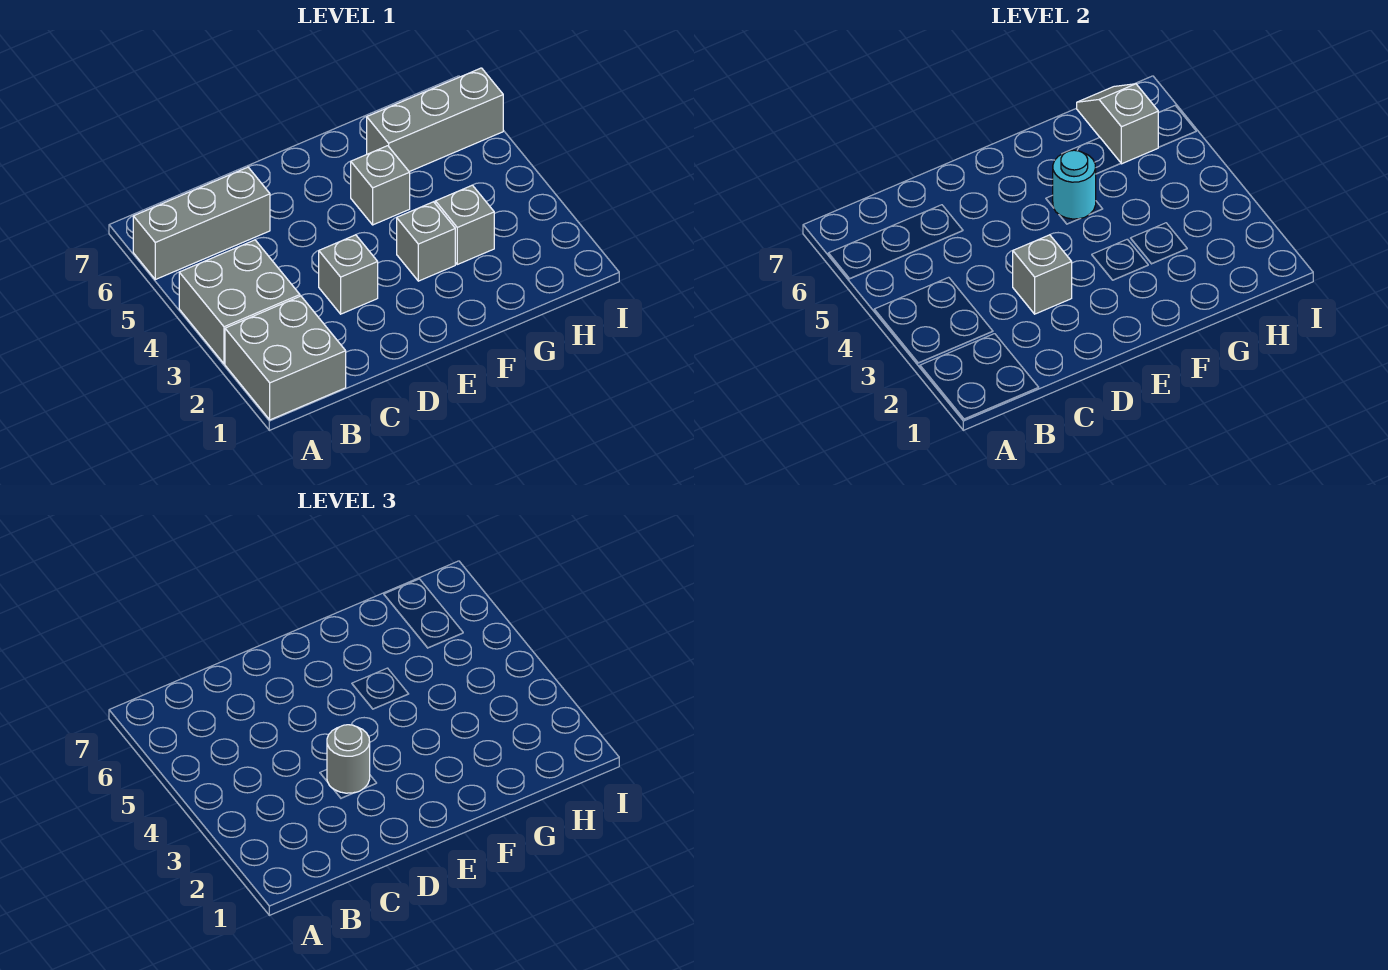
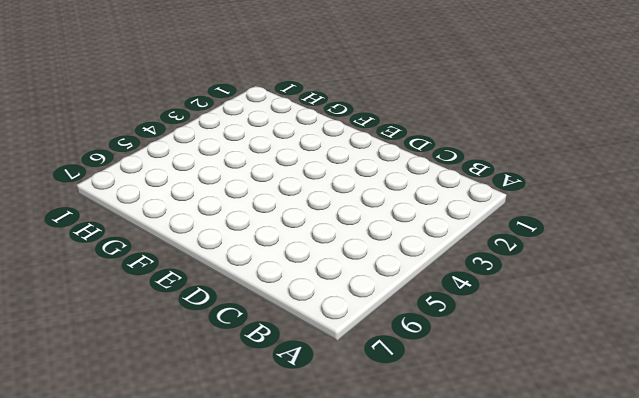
none -> grey 2x2 brick [225,296,346,420]
none -> grey 2x2 brick [179,240,300,364]
none -> grey 1x3 brick [133,167,270,279]

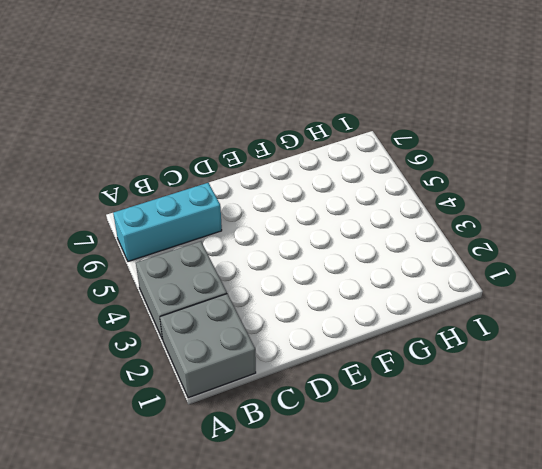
cyan 1x3 brick [113,183,222,262] -> grey 1x3 brick [133,167,270,279]
none -> grey 1x1 brick [319,235,378,314]
none -> grey 1x1 brick [397,202,455,281]
none -> grey 1x1 brick [351,146,410,225]

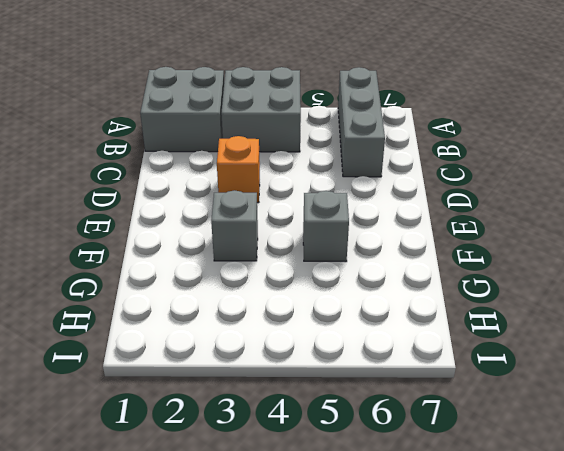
orange 1x1 brick [217,136,260,203] -> grey 1x1 brick [319,235,378,314]
none -> grey 1x1 brick [435,185,494,264]
none -> grey 1x3 brick [367,68,503,172]
none -> grey 1x1 brick [1013,235,1072,314]

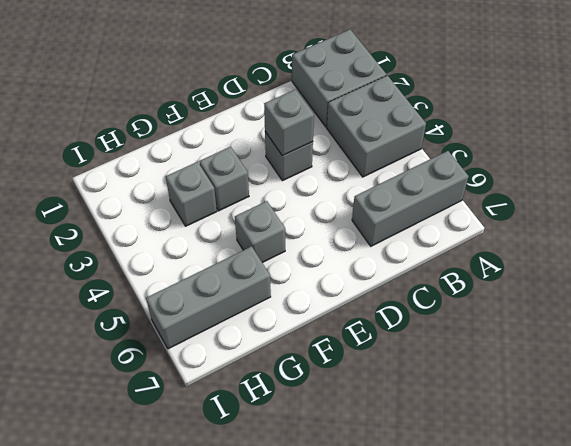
none -> cyan 1x1 round brick [1053,150,1096,219]
none -> grey 1x2 slope [1077,84,1158,164]
none -> grey 1x1 round brick [327,725,370,793]

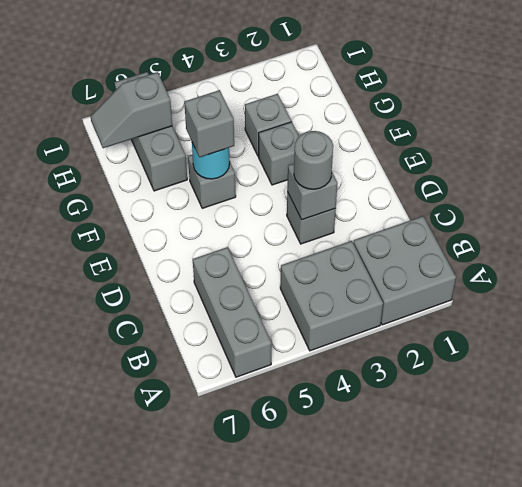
grey 1x1 brick [184,90,234,157] -> none

